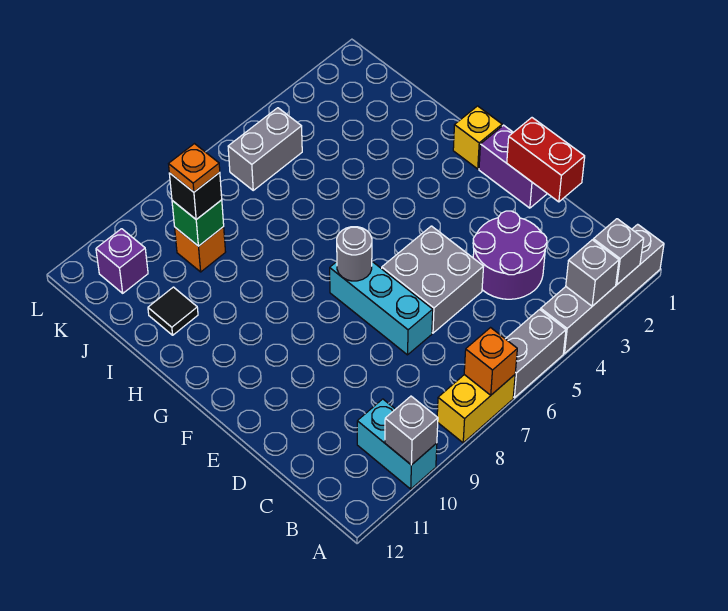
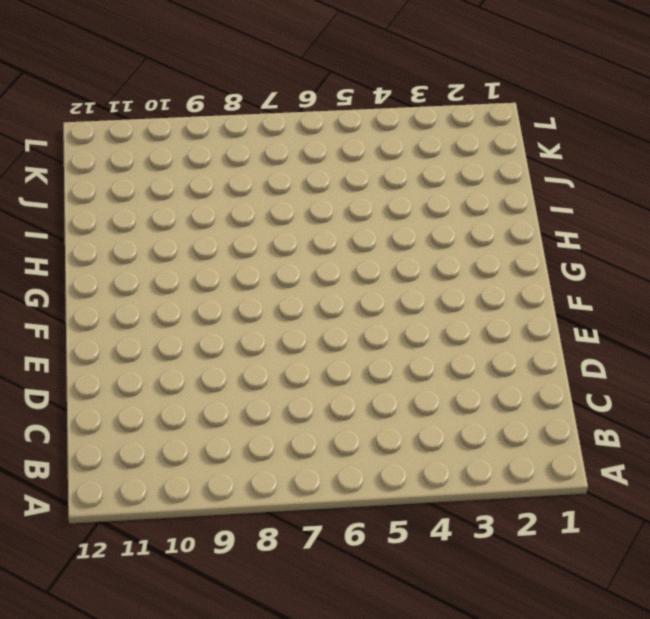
none -> grey 1x4 brick [541,224,664,353]
none -> grey 1x2 brick [506,309,566,398]
none -> yellow 1x2 brick [437,375,515,443]

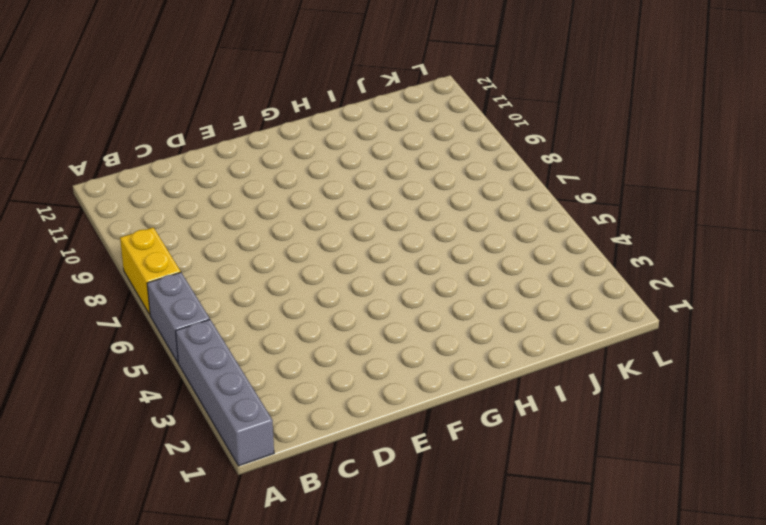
none -> cyan 1x2 brick [357,399,437,489]
none -> purple 2x2 round brick [473,211,547,299]
none -> grey 2x2 brick [382,226,484,333]

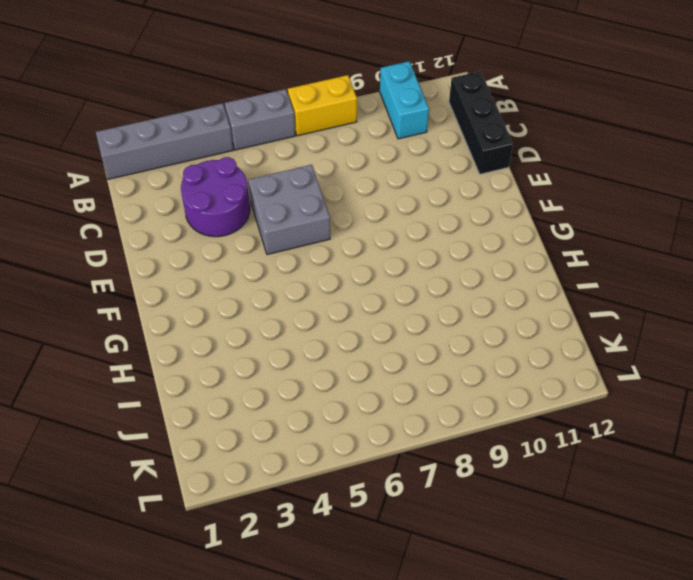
black 1x3 brick [449,71,513,174] -> none
none -> cyan 1x3 brick [330,262,433,355]
none -> purple 1x2 brick [479,125,547,208]
none -> yellow 1x1 brick [453,106,502,169]

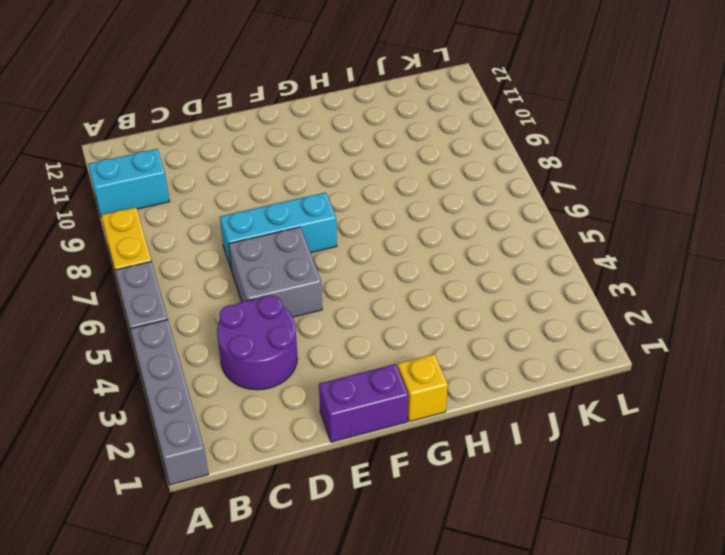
none -> black 1x1 tile [148,287,198,335]
none -> orange 1x1 brick [175,227,225,272]
none -> grey 1x2 brick [228,108,302,190]

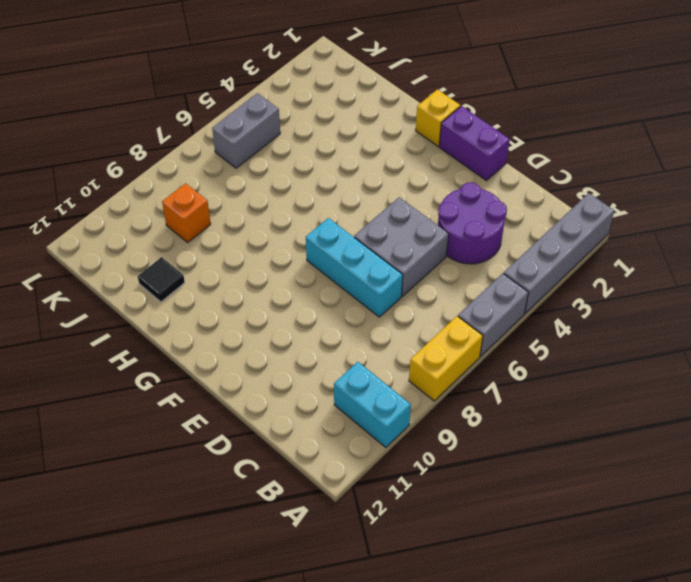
none -> purple 1x1 brick [96,229,148,293]
none -> grey 1x1 brick [593,219,644,285]
none -> grey 1x1 brick [566,240,619,306]

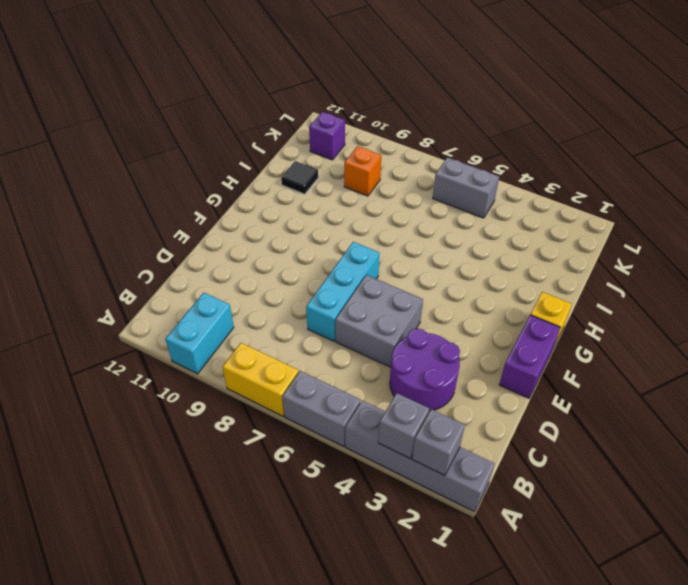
none -> orange 1x1 brick [464,328,517,395]
none -> grey 1x1 brick [385,396,438,465]
none -> red 1x2 brick [507,118,585,202]

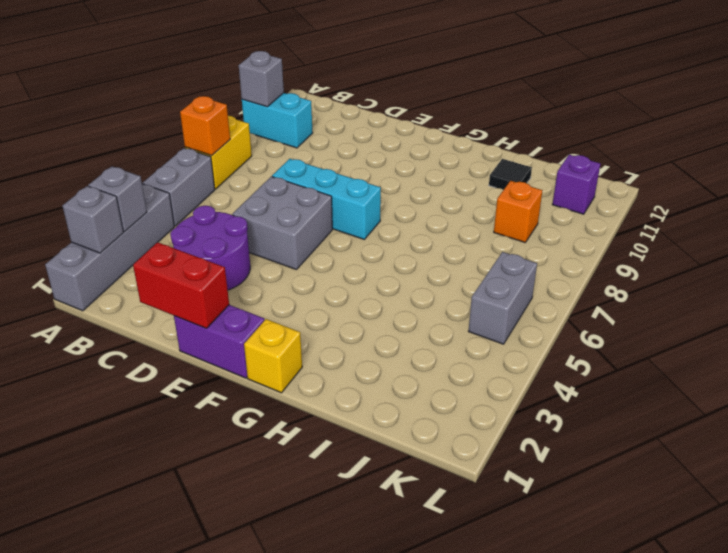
none -> grey 1x1 round brick [337,227,372,281]
none -> green 1x1 brick [172,200,224,246]
none -> black 1x1 brick [169,172,222,219]

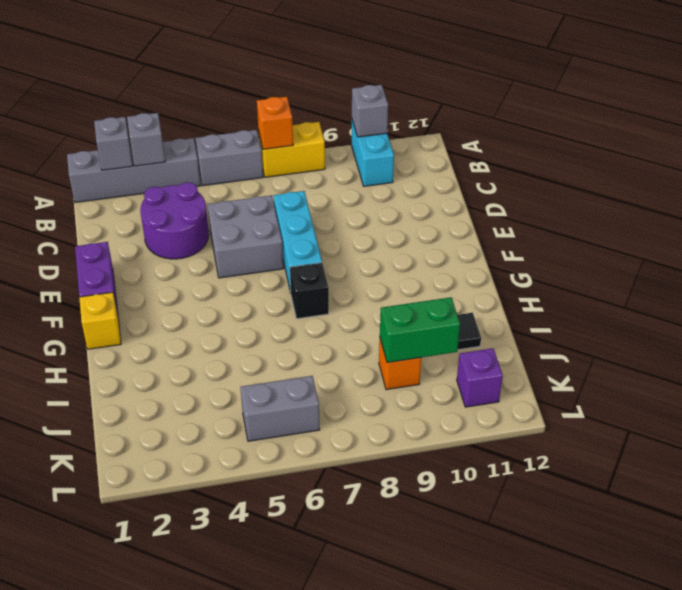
black 1x1 brick [290,263,329,319] -> black 1x1 brick moved to [169,172,222,219]
green 1x2 brick [380,297,460,363] -> green 1x1 brick [172,200,224,246]
none -> red 1x2 brick [507,118,585,202]
none -> grey 1x1 round brick [337,227,372,281]
none -> orange 1x1 plate [169,144,220,192]

